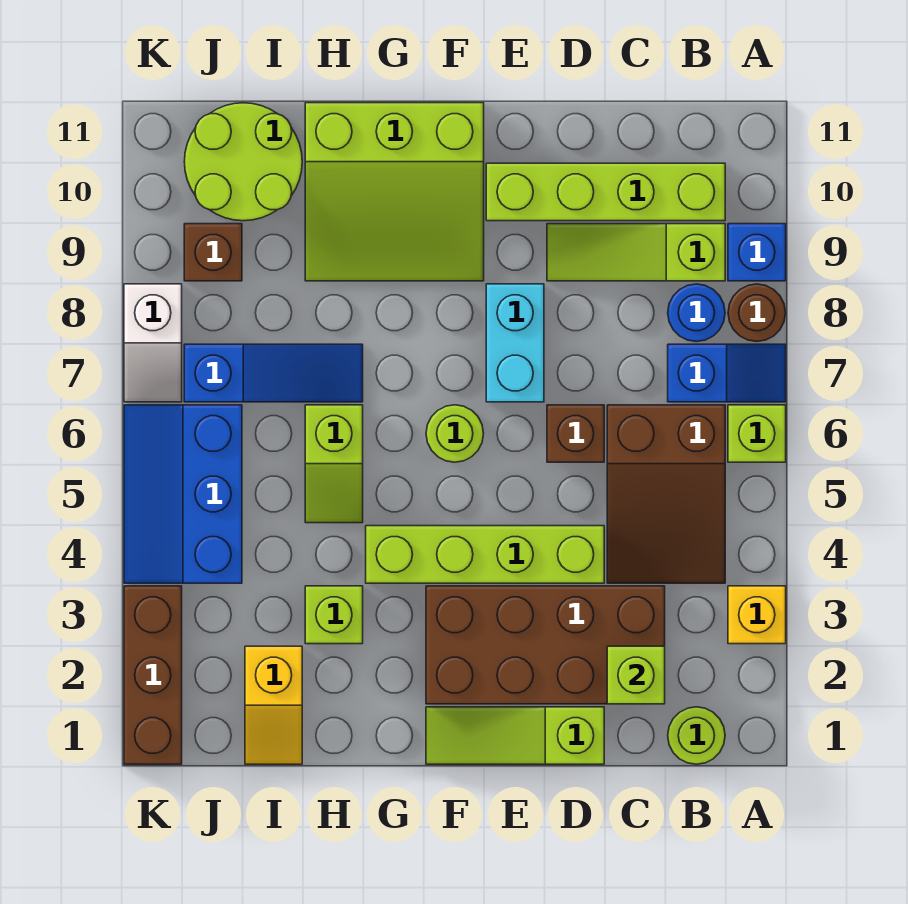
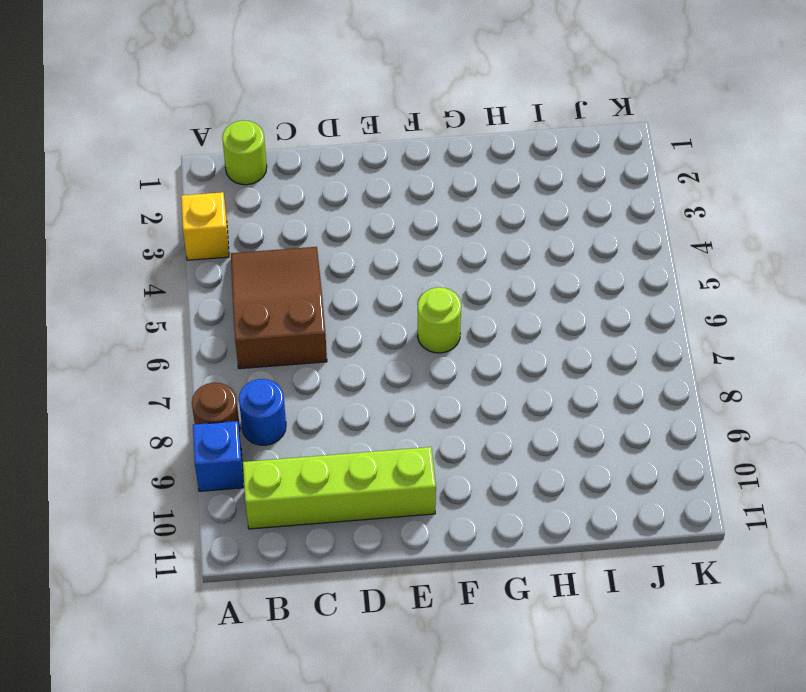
none -> lime 1x1 brick [728,405,786,462]
none -> blue 1x2 slope [668,344,786,402]
none -> lime 1x3 slope [547,224,725,281]

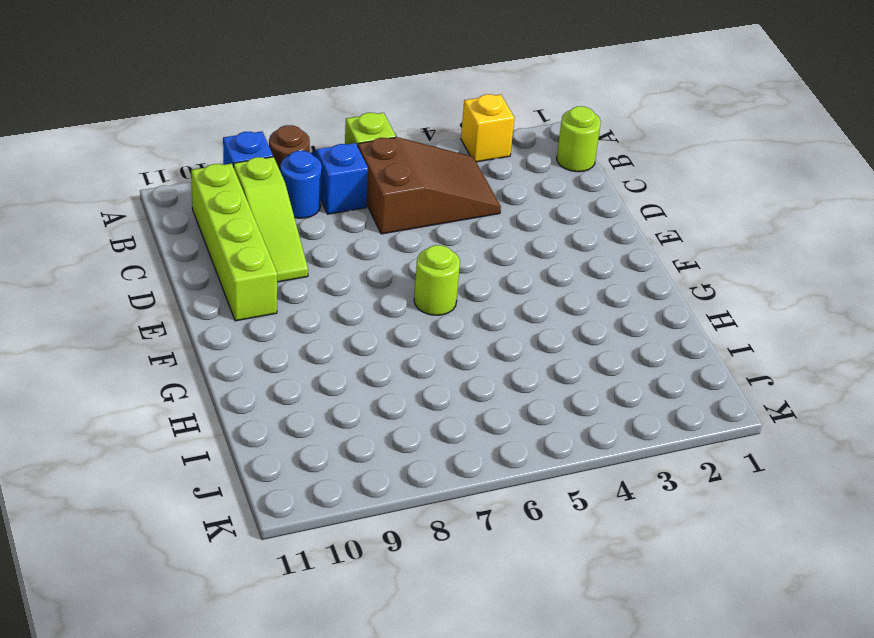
none -> brown 2x4 brick [426,586,665,704]
none -> lime 1x3 slope [426,707,604,764]
none -> lime 1x4 brick [366,526,604,583]

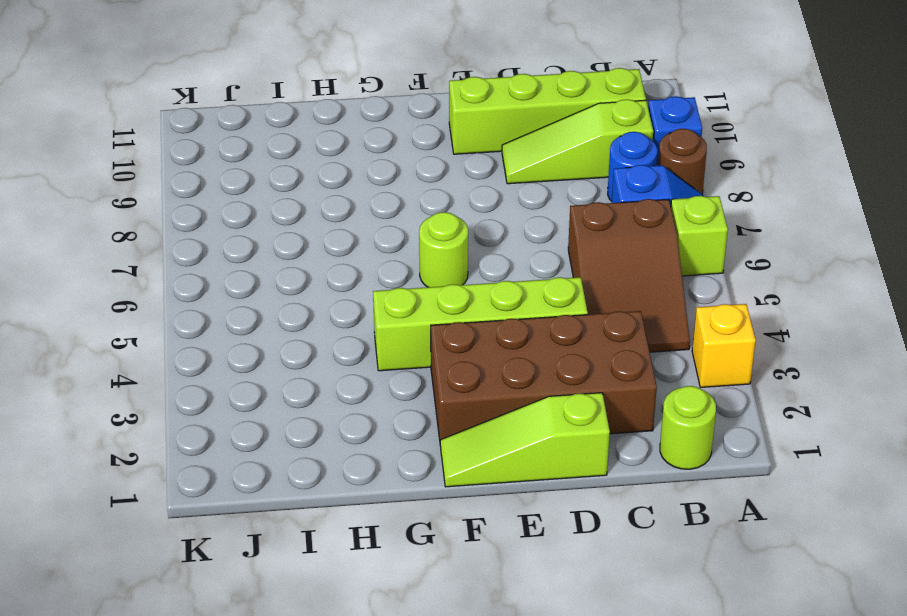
none -> brown 1x1 brick [547,405,604,462]
none -> cyan 1x2 brick [486,284,544,402]
none -> lime 3x3 slope [305,103,484,281]

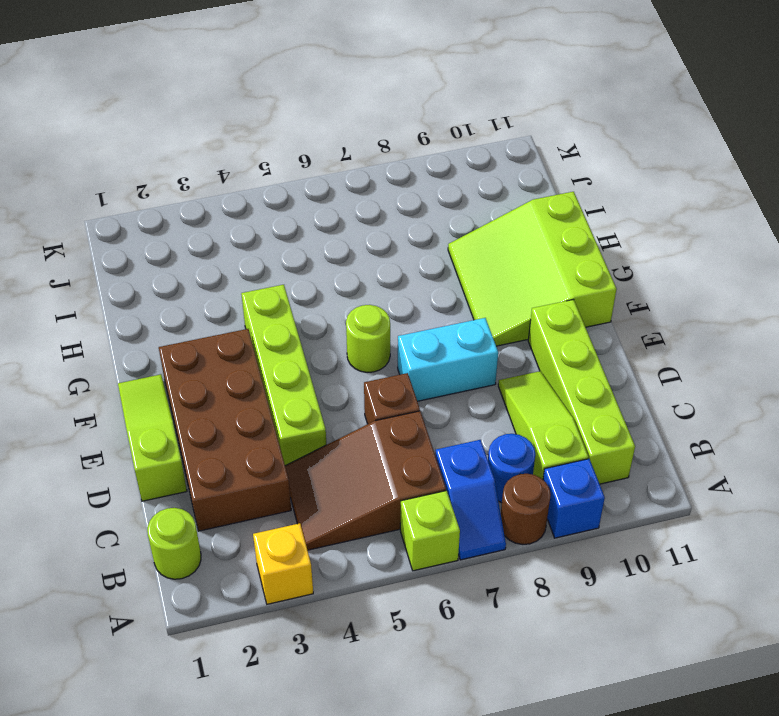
none -> lime 1x1 brick [305,586,363,644]
none -> lime 1x2 slope [305,405,363,523]
none -> blue 1x3 slope [184,344,363,402]

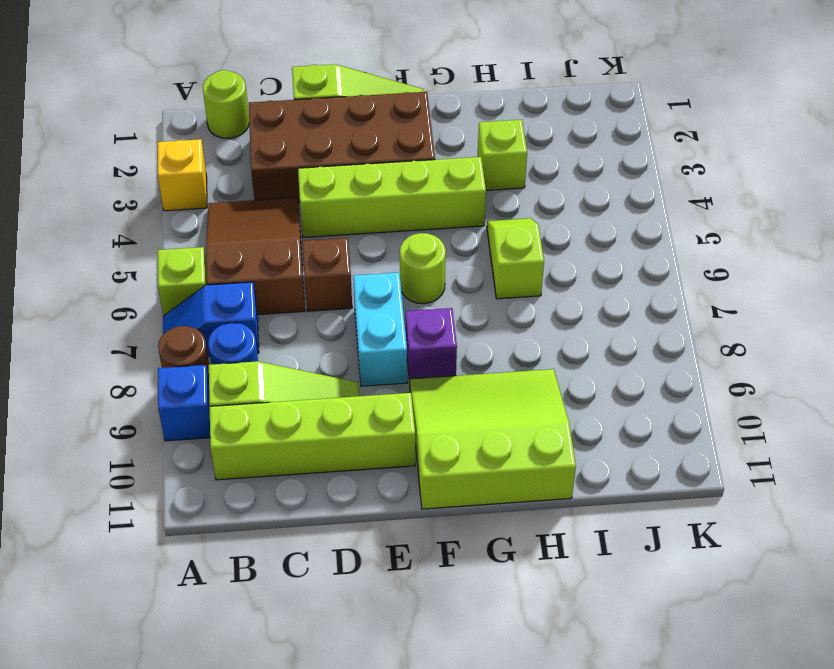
purple 1x1 brick [406,308,457,382] -> none
none -> blue 1x3 slope [184,344,363,402]
none -> yellow 1x2 slope [245,646,302,764]
none -> lime 2x2 round brick [184,103,302,221]

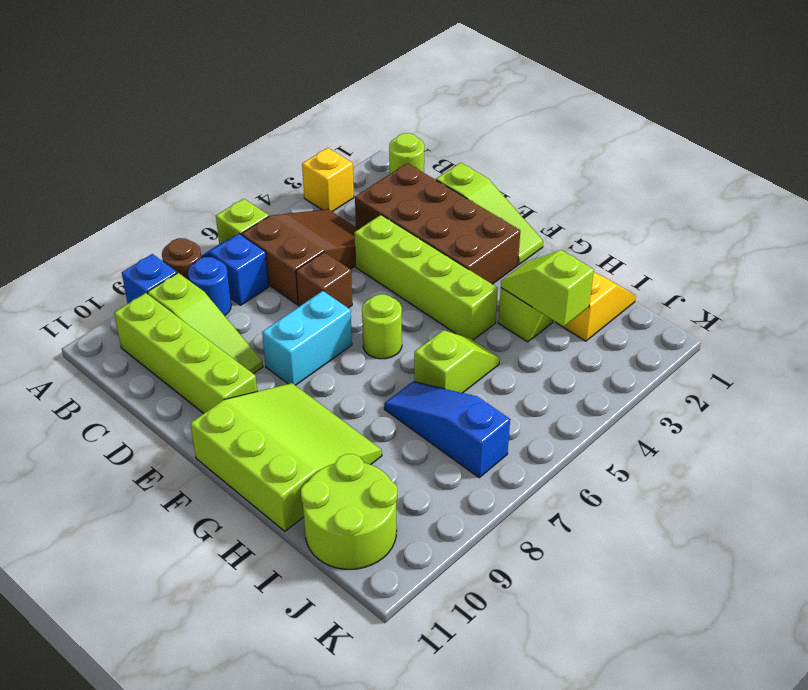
lime 1x2 slope [501,250,594,326] -> none
none -> blue 2x3 slope [124,405,242,583]
none -> brown 1x1 brick [184,224,242,281]
none -> brown 1x3 brick [124,586,182,764]

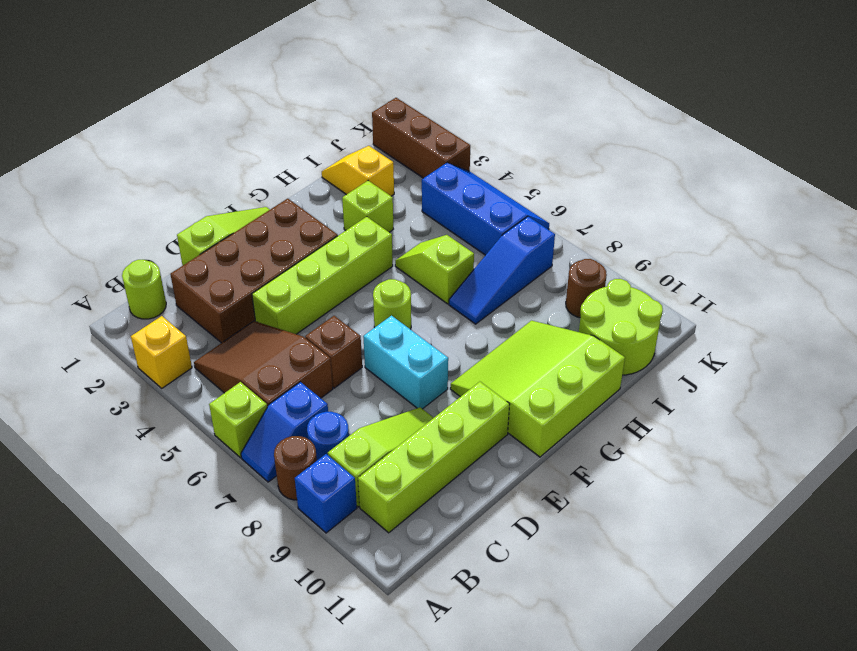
brown 1x1 round brick [566,259,607,318] -> brown 1x1 brick [184,224,242,281]
none -> white 1x2 slope [124,284,182,402]
none -> lime 1x1 brick [607,646,665,704]

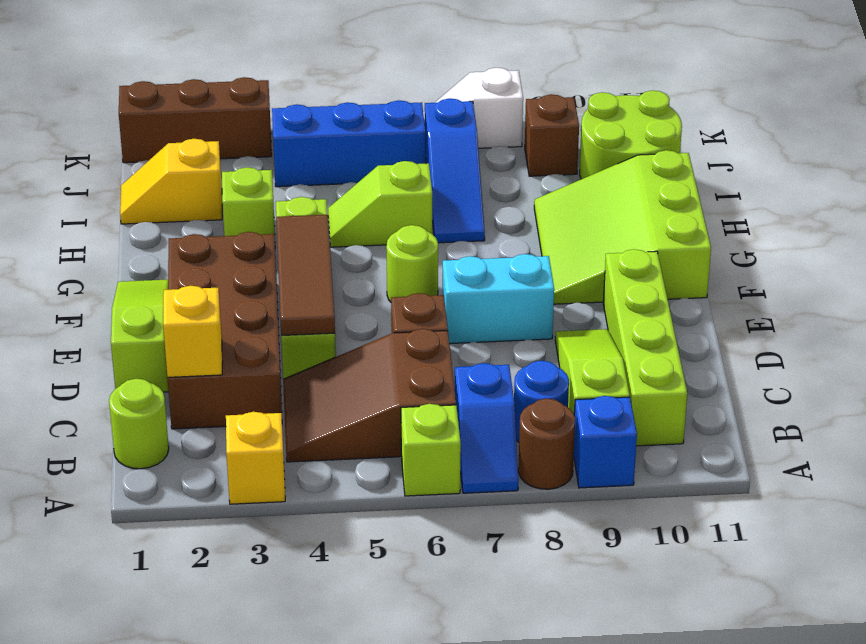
yellow 1x1 brick [163,286,222,377] -> lime 1x1 brick [607,646,665,704]
brown 1x3 tile [276,215,335,336] -> none

